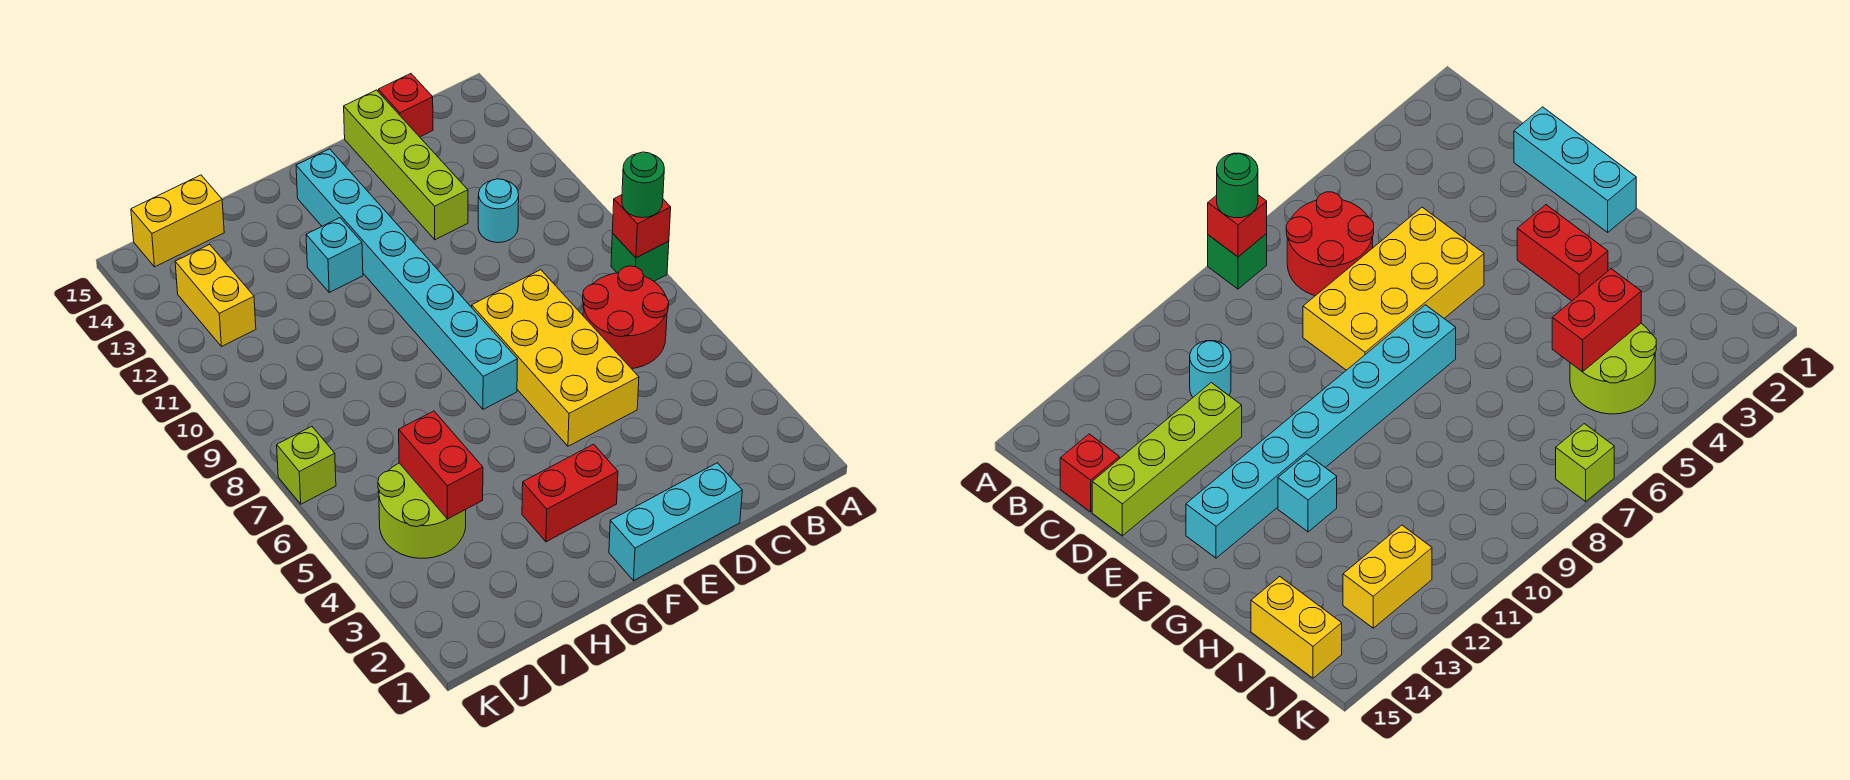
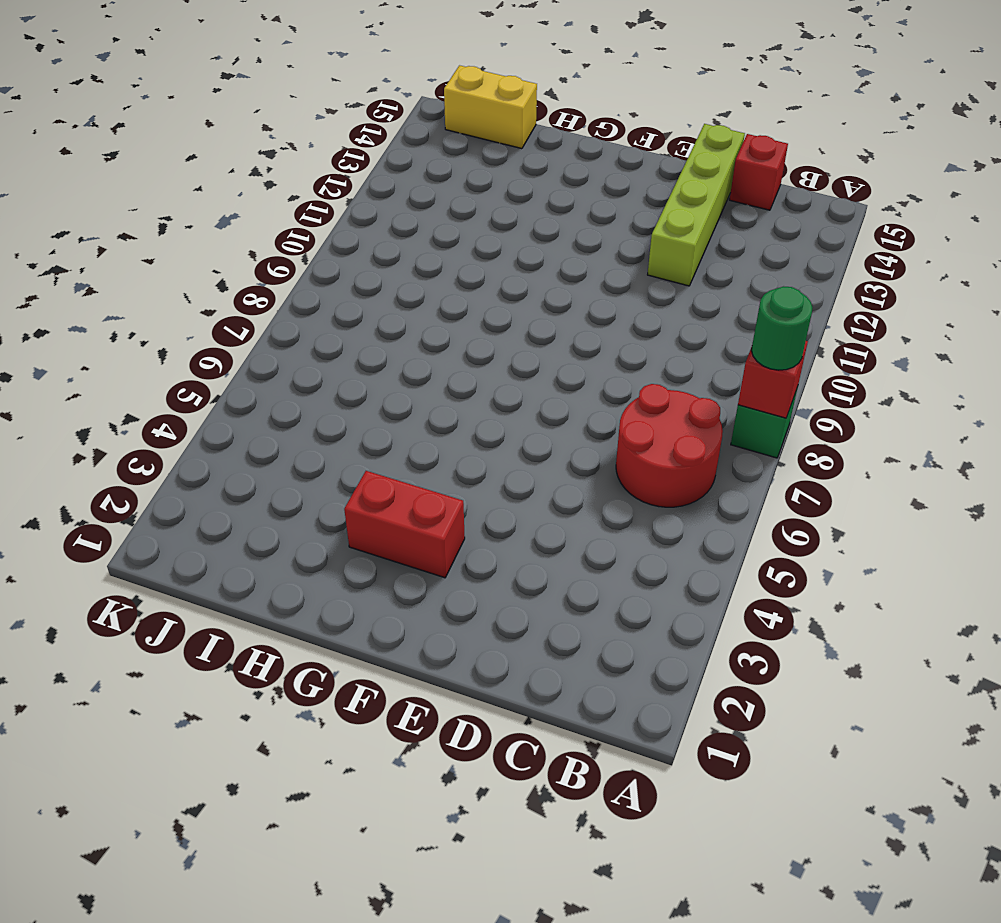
none -> cyan 1x1 round brick [478,179,519,243]
none -> cyan 1x3 brick [609,463,742,580]
none -> yellow 2x4 brick [472,270,639,446]

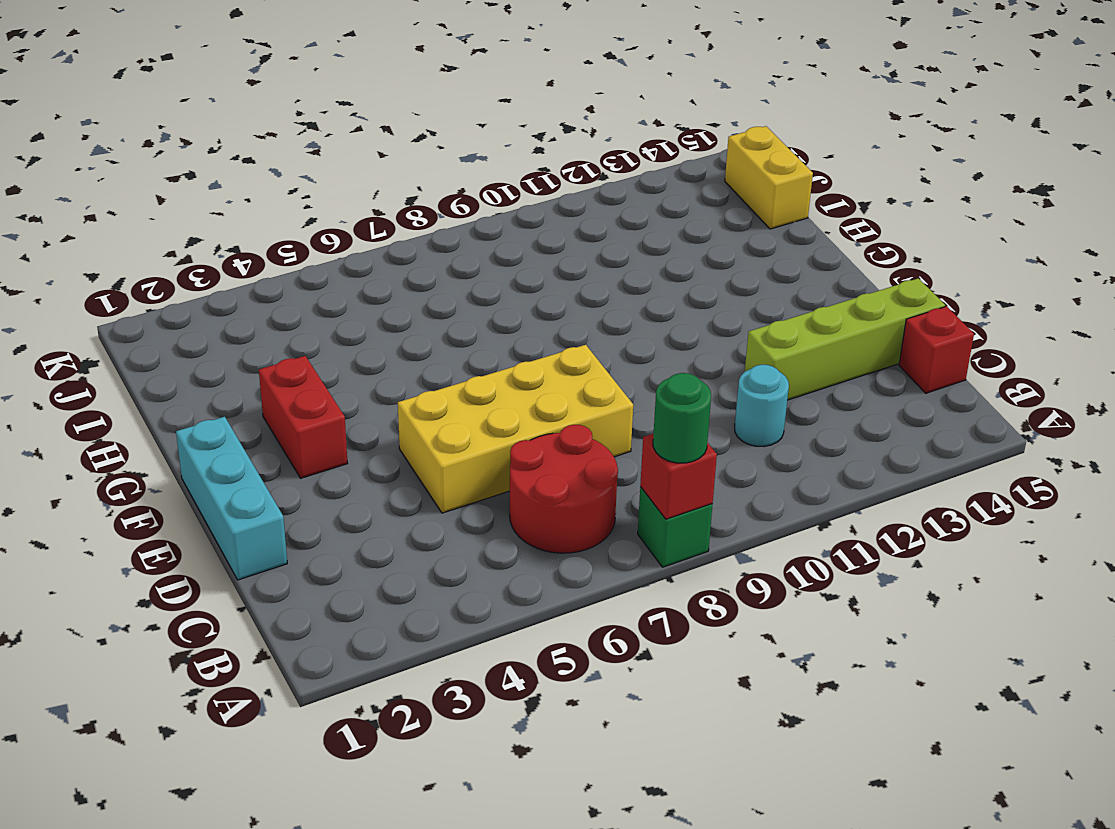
none -> cyan 1x8 brick [296,149,518,409]
none -> cyan 1x1 brick [306,218,363,292]
none -> lime 2x2 round brick [378,463,466,558]

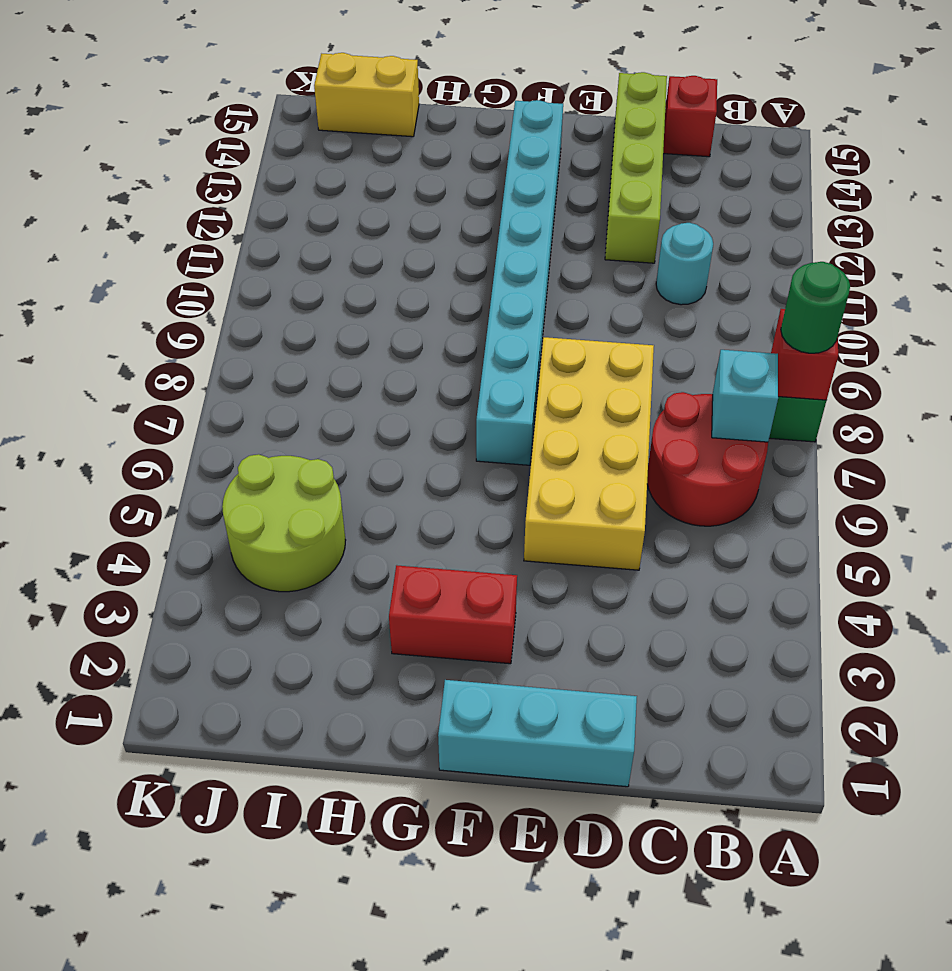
cyan 1x1 brick [712,350,778,442] -> cyan 1x1 brick moved to [306,218,363,292]
none -> yellow 1x2 brick [175,244,256,347]
none -> lime 1x1 brick [277,427,336,504]
none -> red 1x2 brick [399,411,483,519]

